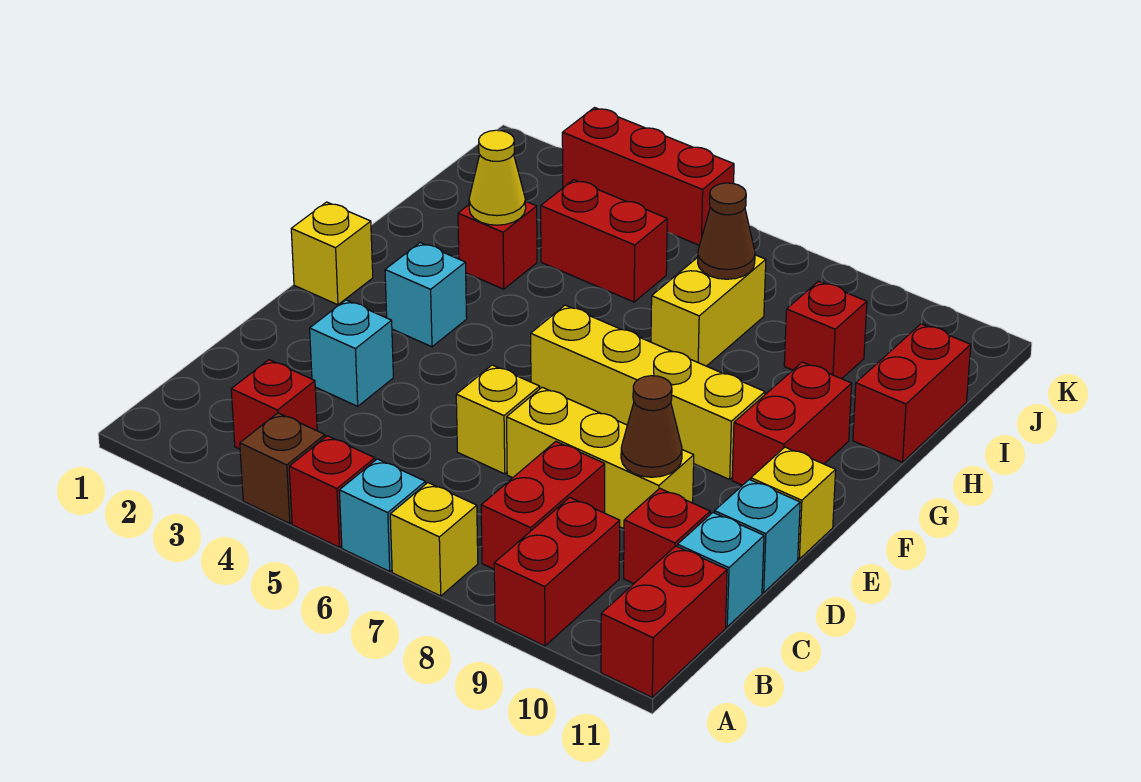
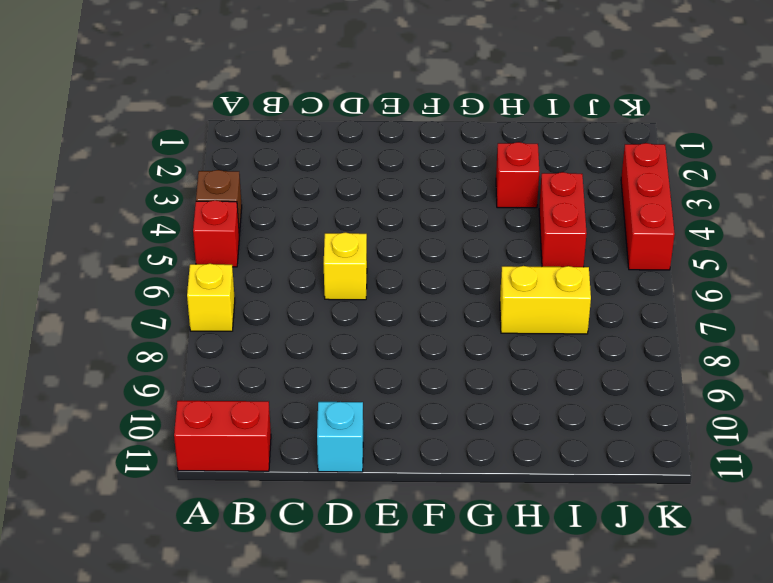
none -> cyan 1x1 brick [339,459,426,571]
none -> red 1x2 brick [494,498,620,646]
none -> red 1x1 brick [231,360,317,449]

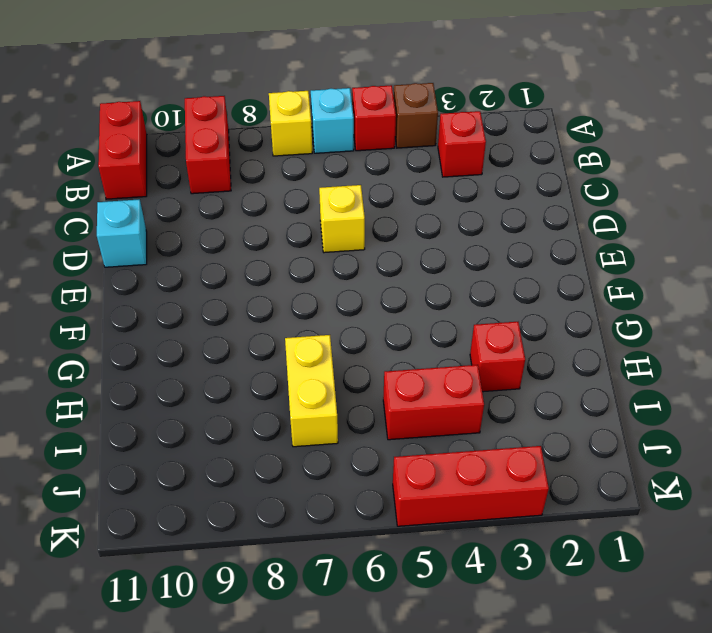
none -> red 1x2 brick [481,441,605,569]
none -> red 1x1 brick [624,488,710,583]
none -> cyan 1x1 brick [677,513,764,627]

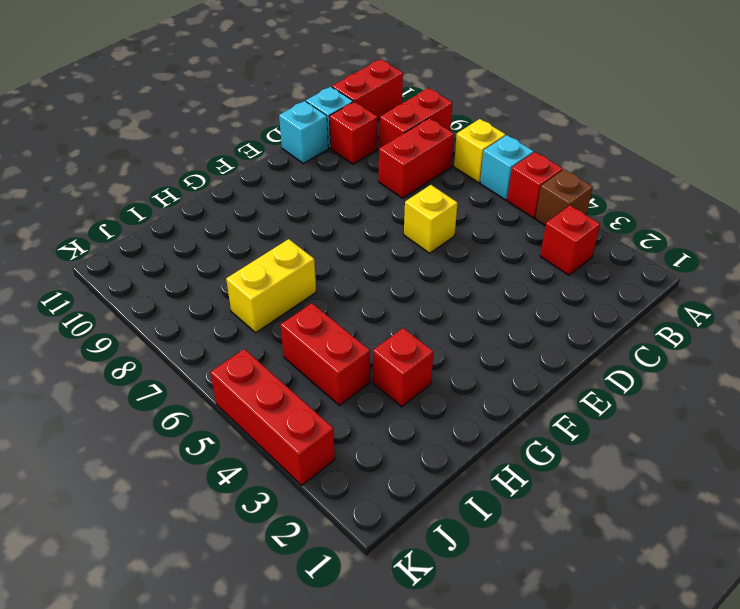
none -> cyan 1x1 brick [310,300,393,406]
none -> yellow 1x3 brick [507,387,694,529]
none -> yellow 1x1 brick [751,447,836,559]

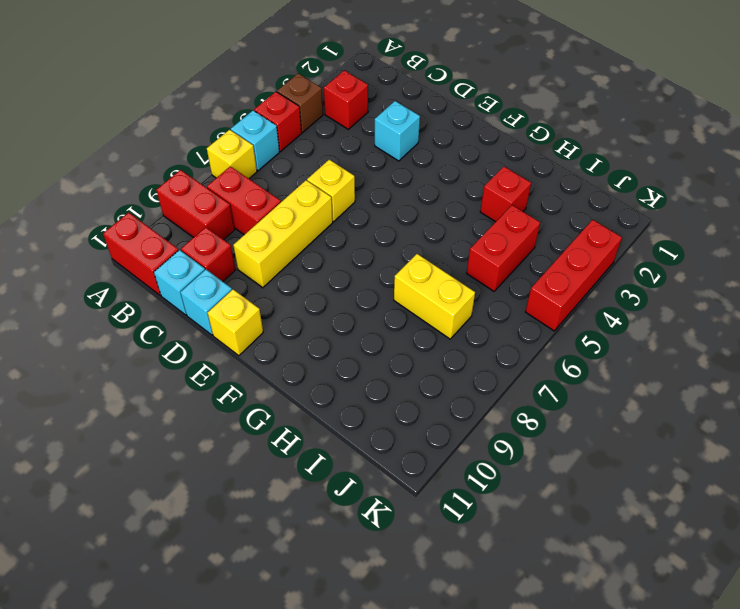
none -> yellow 1x1 brick [291,202,373,305]
none -> cyan 1x1 brick [385,243,467,347]
none -> yellow 1x4 brick [531,305,765,479]

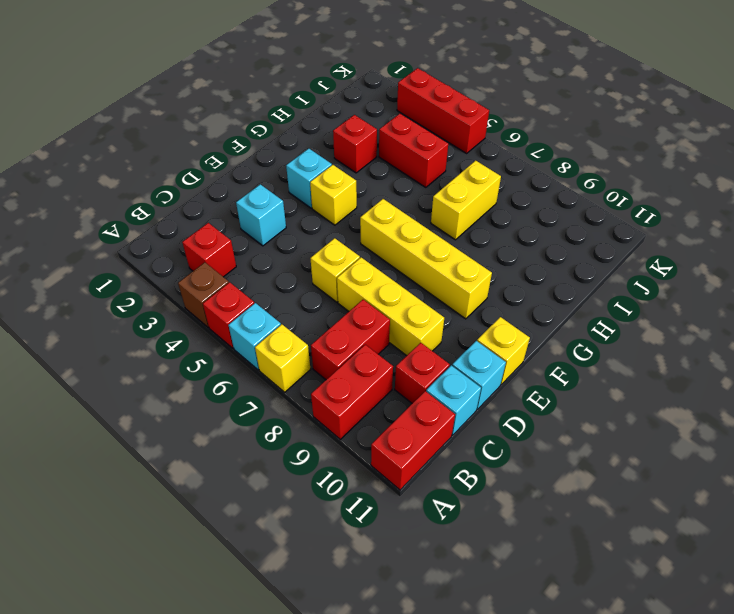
yellow 1x1 brick [310,165,357,225] -> yellow 1x1 brick moved to [291,202,373,305]
none -> red 1x2 brick [732,362,852,485]
none -> red 1x2 brick [853,324,971,462]
none -> red 1x1 brick [784,281,867,379]

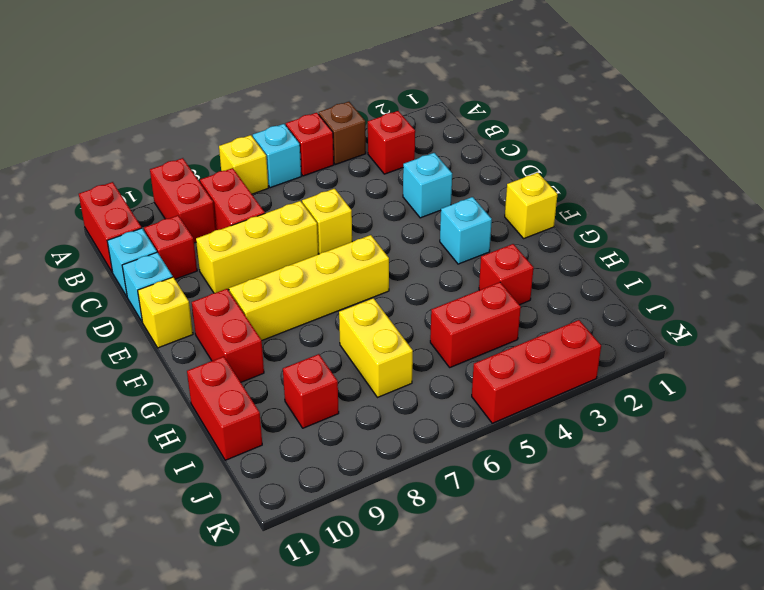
none -> brown 1x1 cone [621,376,682,477]
none -> yellow 1x1 cone [469,130,526,225]
none -> brown 1x1 cone [698,183,755,279]

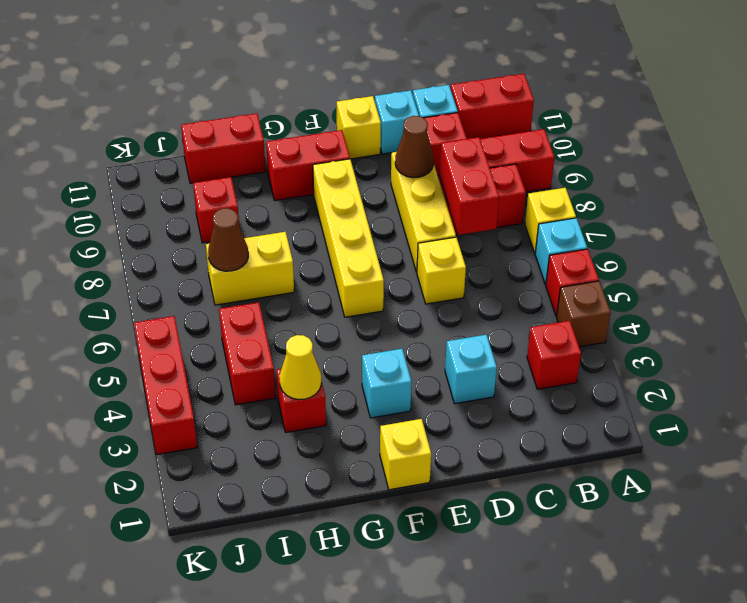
red 1x2 brick [440,137,499,235] -> none

